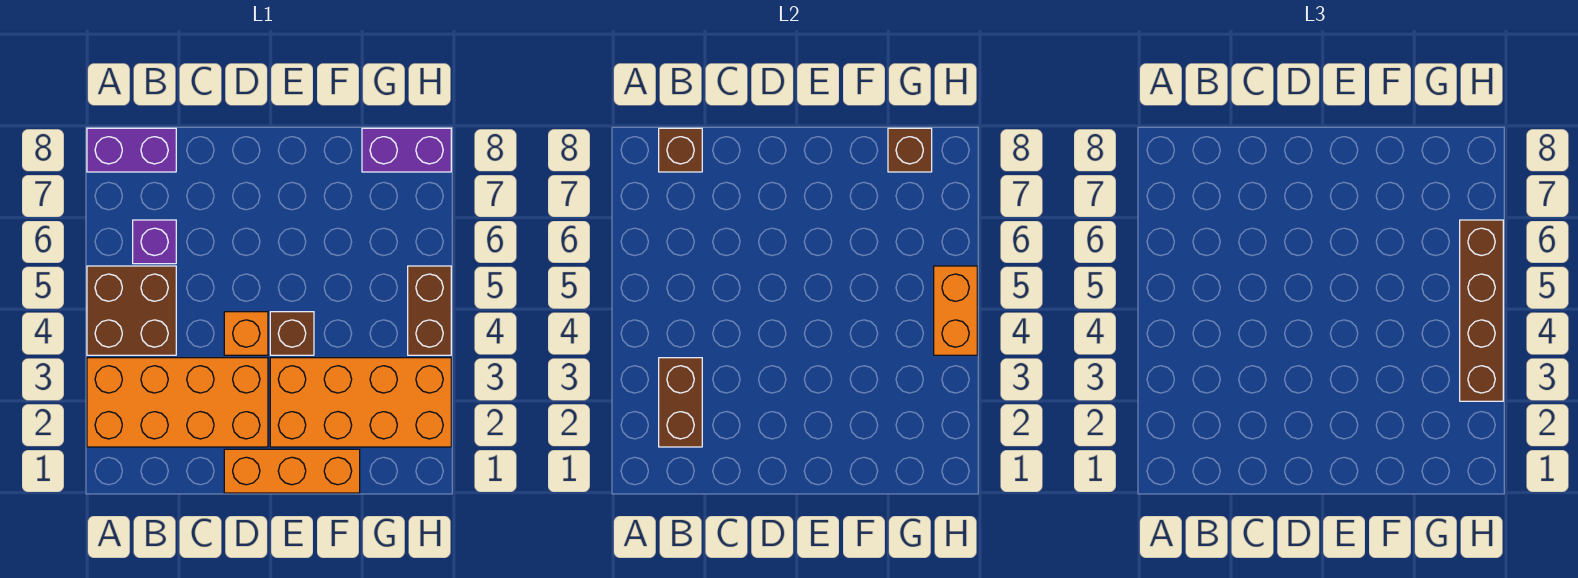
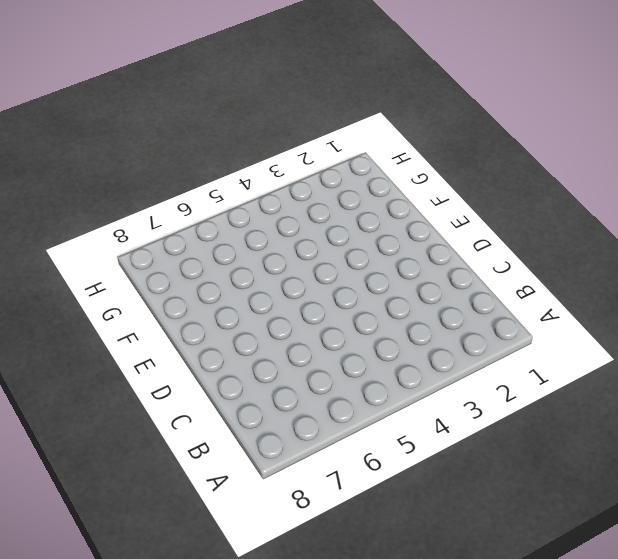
none -> orange 2x4 brick [87,358,268,447]
none -> brown 2x2 brick [87,266,176,355]
none -> purple 1x2 brick [87,128,176,172]

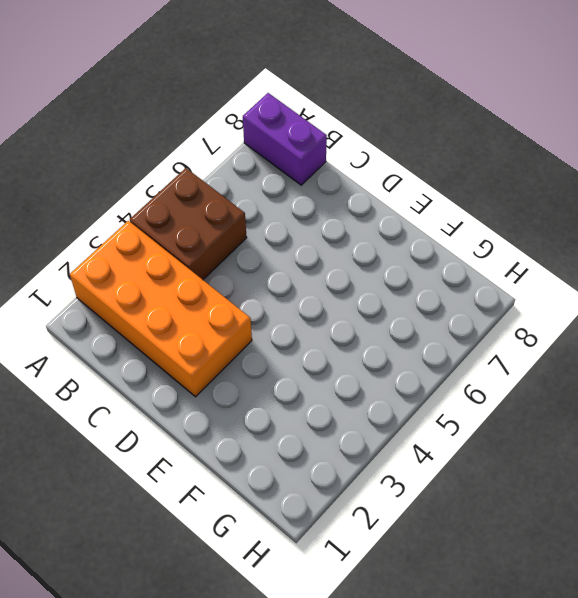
none -> purple 1x1 brick [133,220,176,264]
none -> orange 1x3 brick [224,449,360,493]
none -> orange 1x1 brick [224,312,268,355]

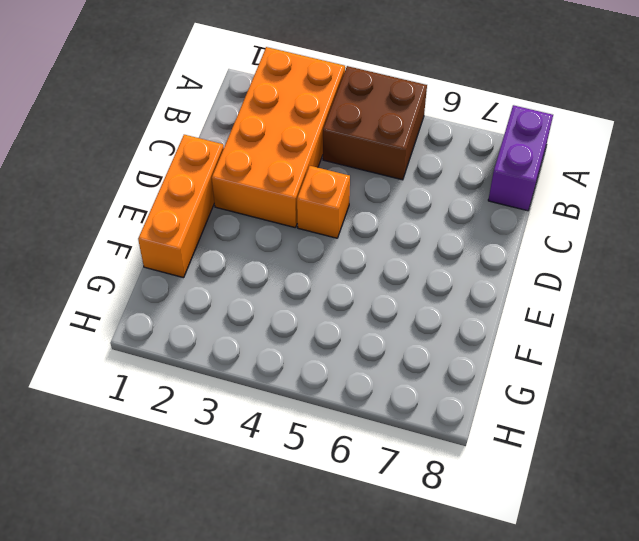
none -> purple 1x1 brick [133,220,176,264]
none -> orange 2x4 brick [270,358,451,447]
none -> brown 1x1 brick [270,312,314,355]

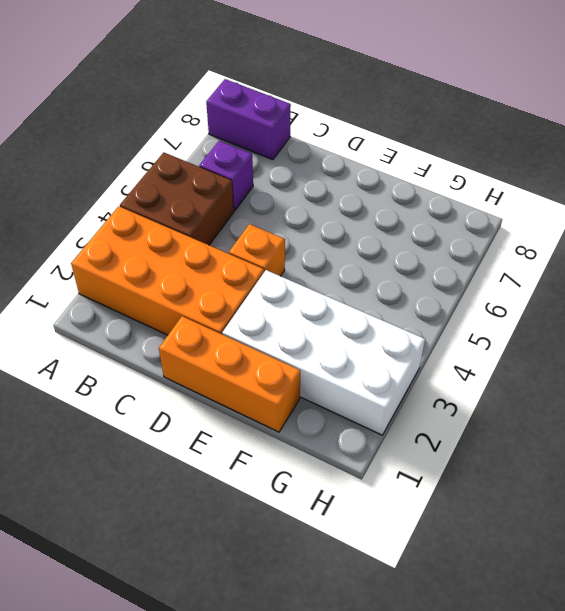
white 2x4 brick [222,270,425,435] -> orange 2x4 brick [270,358,451,447]
none -> brown 1x1 brick [270,312,314,355]
none -> purple 1x2 brick [362,128,451,172]
none -> brown 1x2 brick [408,266,451,355]

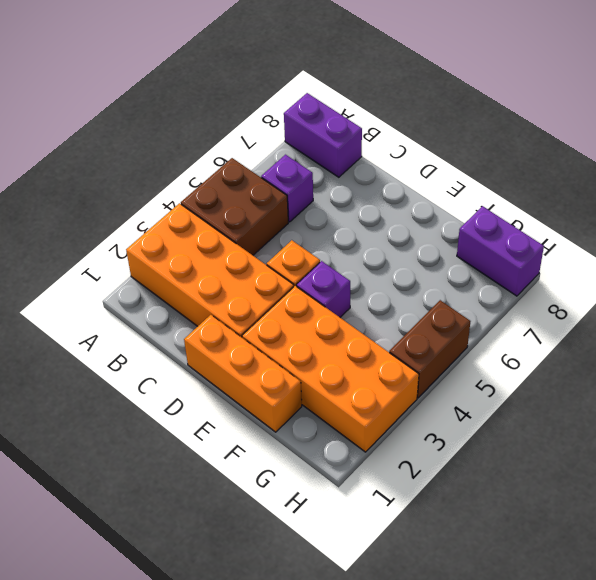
purple 1x1 brick [296,261,350,317] -> brown 1x1 brick [270,312,314,355]
none -> brown 1x2 brick [659,358,702,447]
none -> brown 1x1 brick [659,128,702,172]
none -> brown 1x1 brick [888,128,932,172]

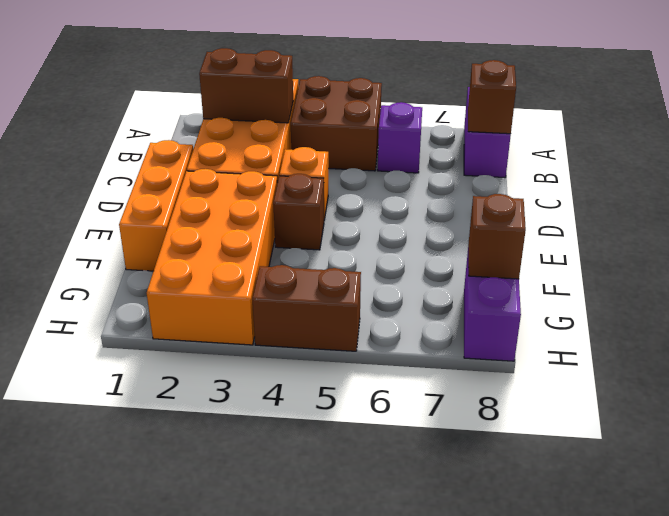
none -> orange 1x2 brick [934,266,977,355]
none -> brown 1x4 brick [1460,220,1503,401]

